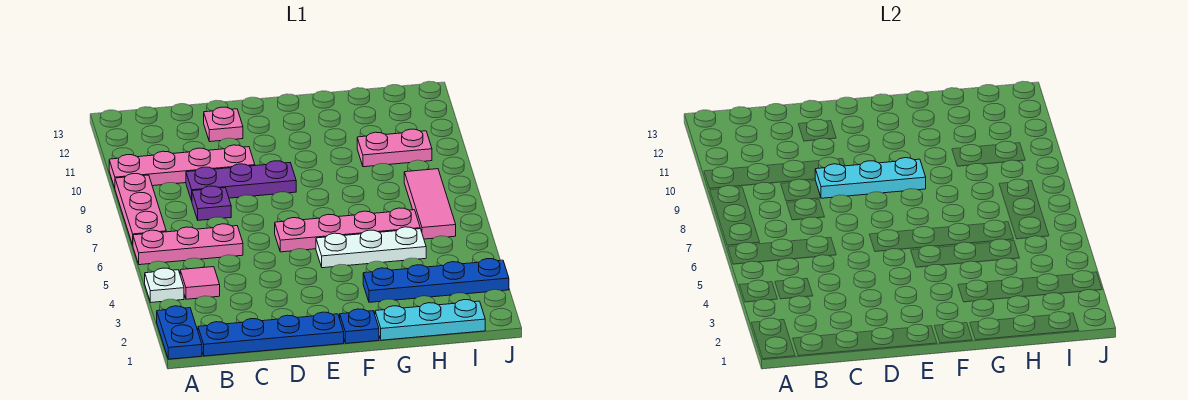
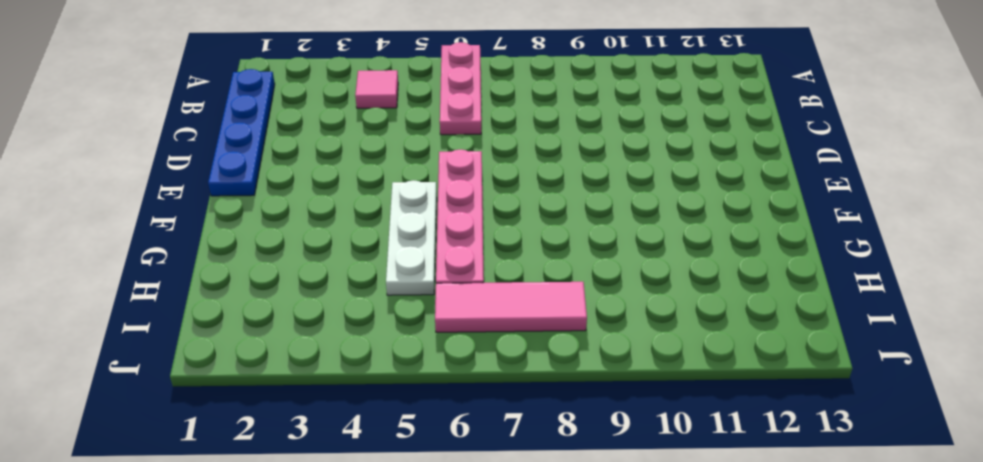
none -> blue 1x2 plate [157,306,202,359]
none -> white 1x1 plate [145,268,184,302]
none -> pink 1x3 plate [115,174,166,245]

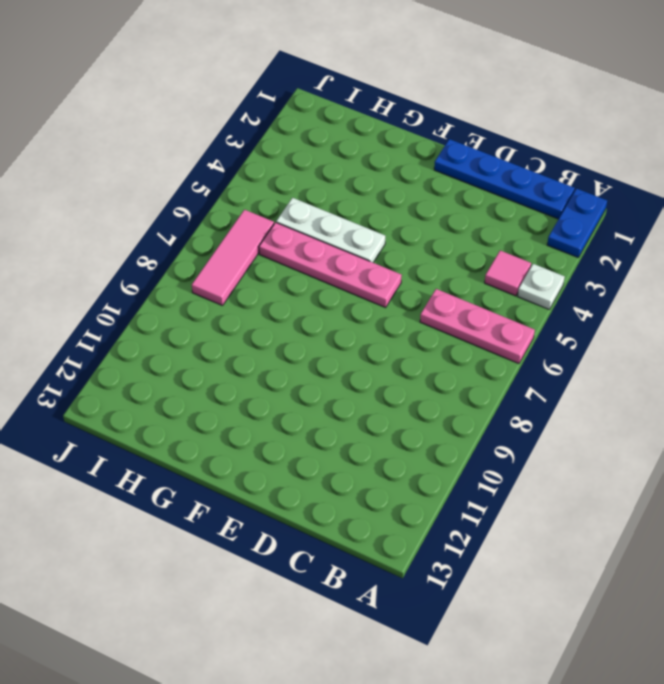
none -> pink 1x3 plate [115,174,166,245]
none -> pink 1x4 plate [109,145,255,188]
none -> purple 1x1 plate [192,186,231,220]

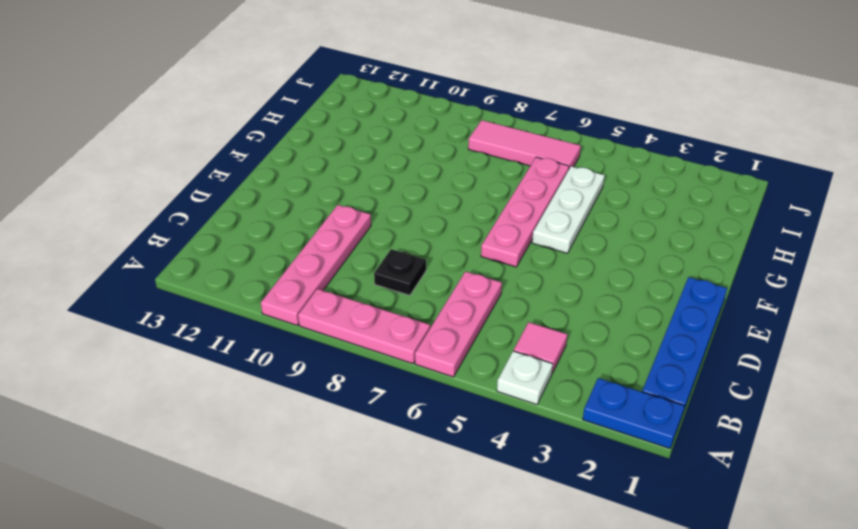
black 1x1 plate [374,249,426,295] -> purple 1x1 plate [192,186,231,220]
none -> purple 1x3 plate [186,161,296,201]
none -> pink 1x1 plate [204,107,243,142]
none -> blue 1x1 plate [340,309,379,343]

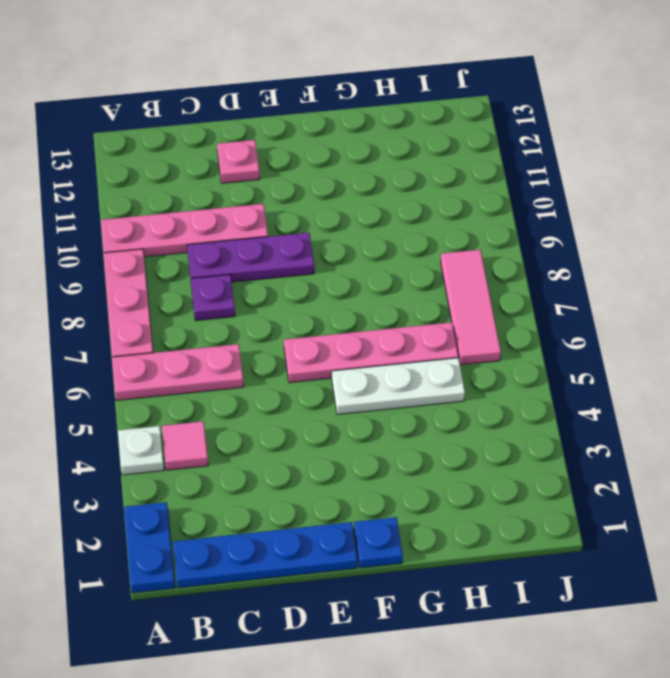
none -> cyan 1x3 plate [375,300,485,340]
none -> blue 1x4 plate [363,259,509,302]
none -> pink 1x2 plate [357,129,432,167]

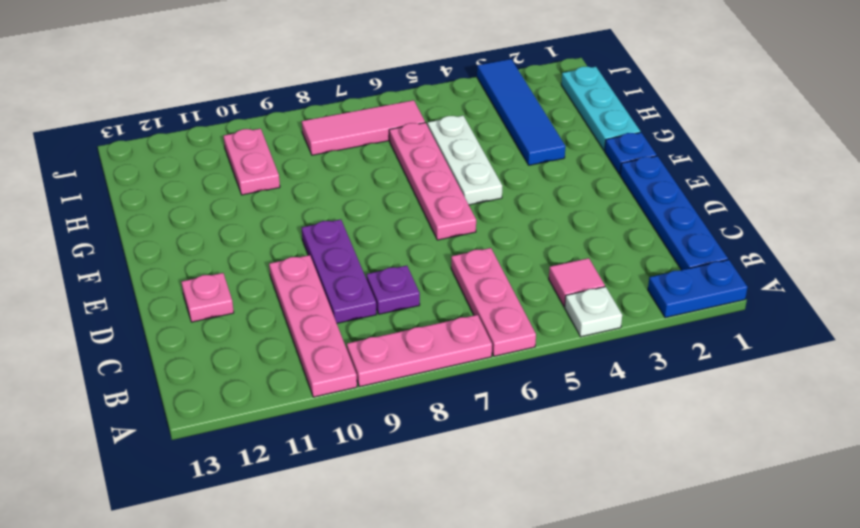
blue 1x4 tile [477,59,566,165] -> blue 1x4 plate [363,259,509,302]
none -> cyan 1x3 plate [815,158,926,198]

